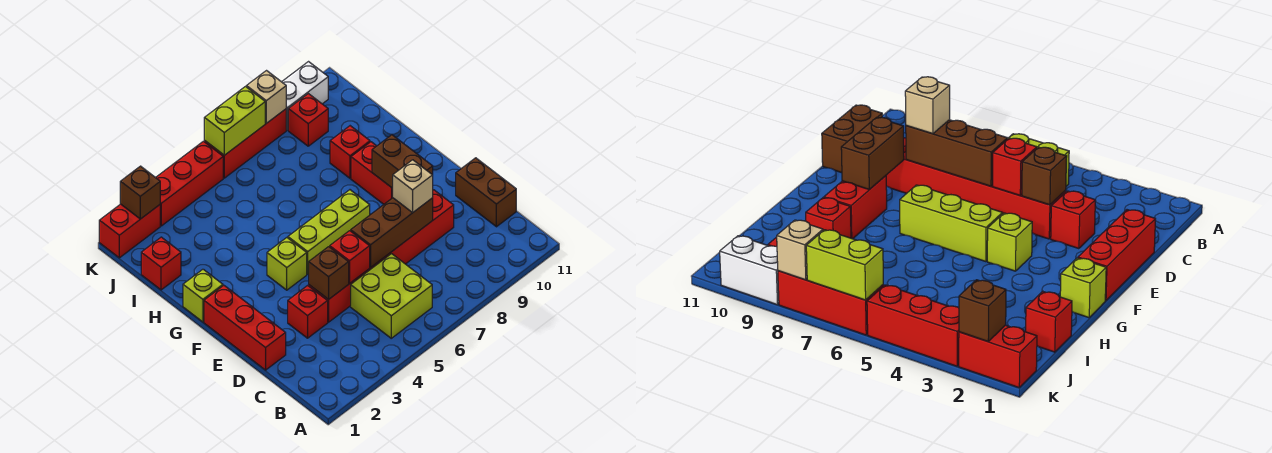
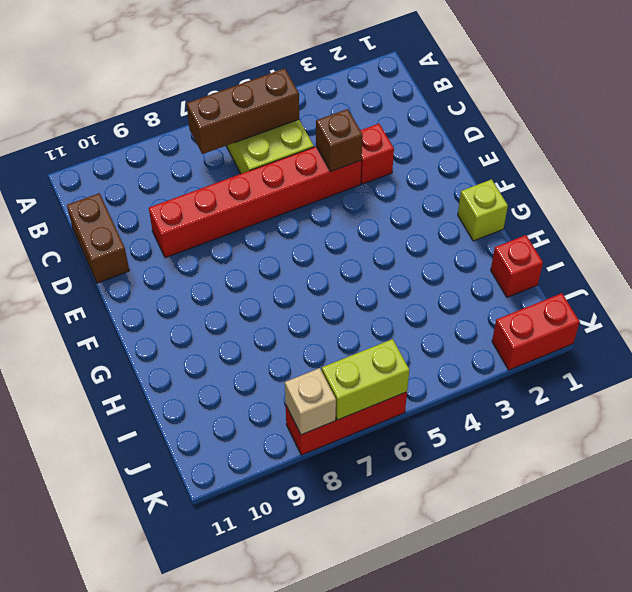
brown 1x3 brick [186,68,299,154] -> brown 1x3 brick moved to [351,198,433,267]
none -> red 1x3 brick [204,285,286,370]
none -> lime 1x1 brick [267,238,307,290]
none -> lime 1x3 brick [288,190,370,274]

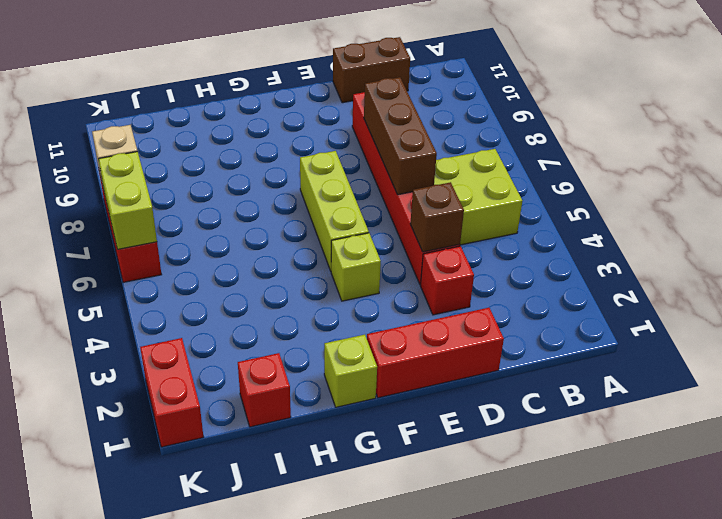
none -> red 1x2 brick [351,142,393,204]
none -> red 1x1 brick [330,126,370,178]
none -> red 1x1 brick [288,94,328,146]

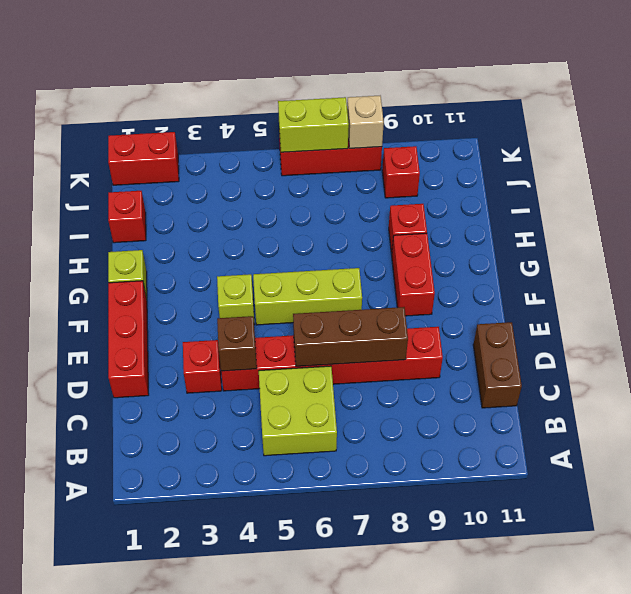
none -> red 1x3 brick [156,141,223,226]
none -> white 1x2 brick [282,62,328,130]
none -> red 1x1 brick [330,231,370,283]

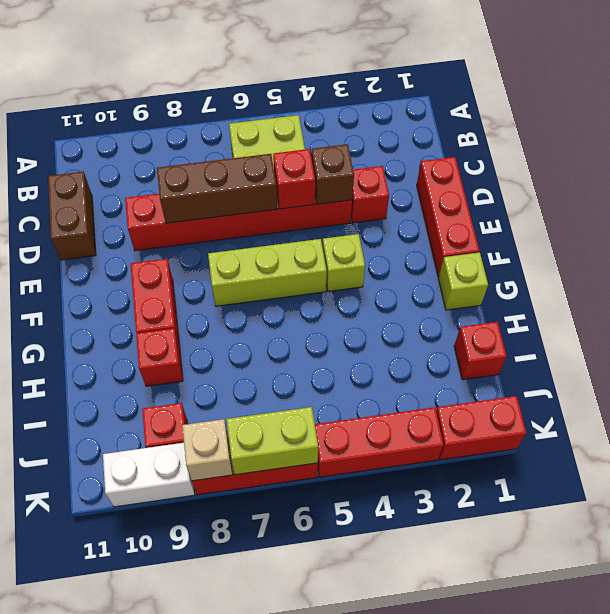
none -> brown 1x2 brick [372,135,433,188]
none -> brown 1x1 brick [120,166,160,219]
none -> tan 1x1 brick [393,160,433,213]

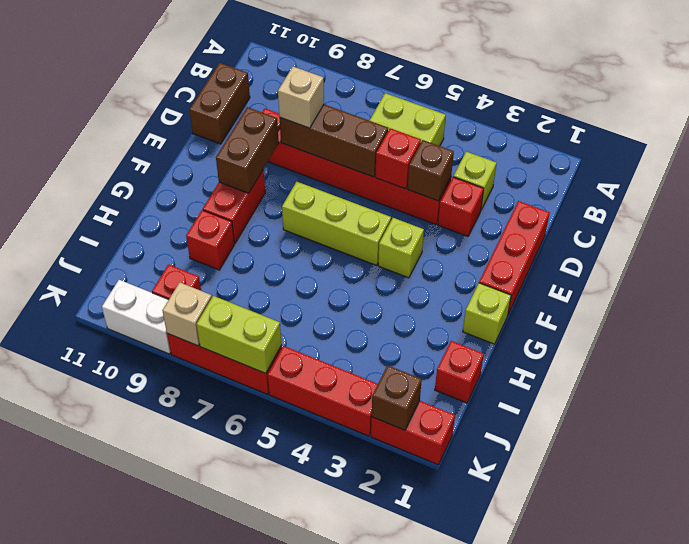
lime 1x1 brick [453,152,496,210] -> none

